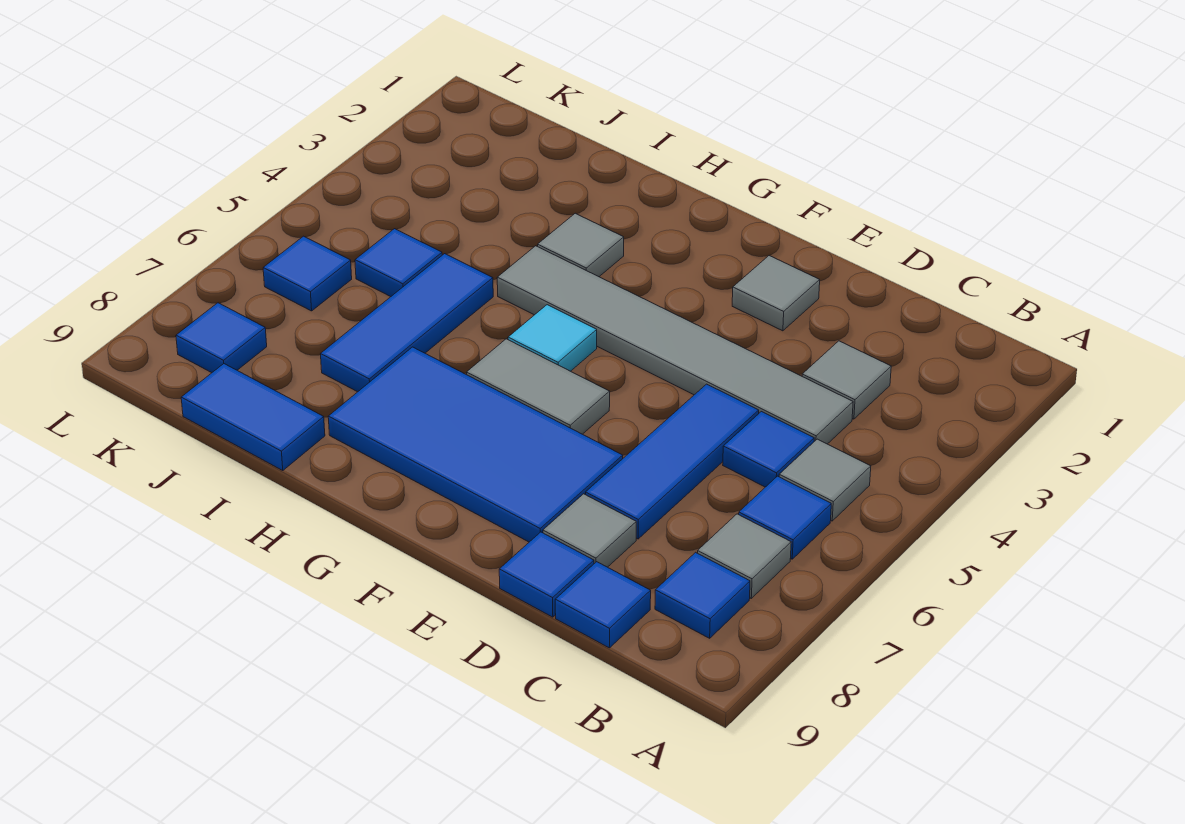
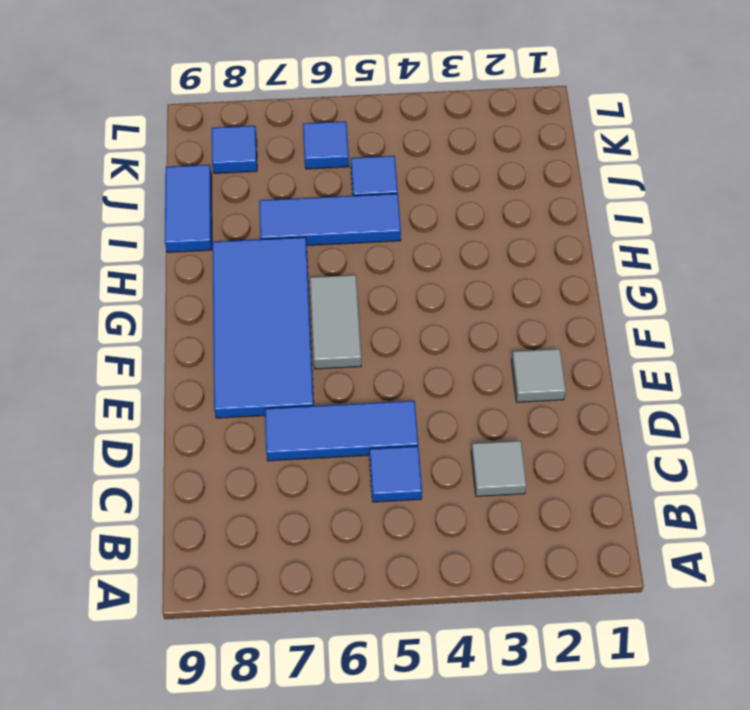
none -> grey 1x1 tile [779,439,871,521]
none -> blue 1x1 tile [739,476,831,559]
none -> grey 1x1 tile [698,514,791,598]

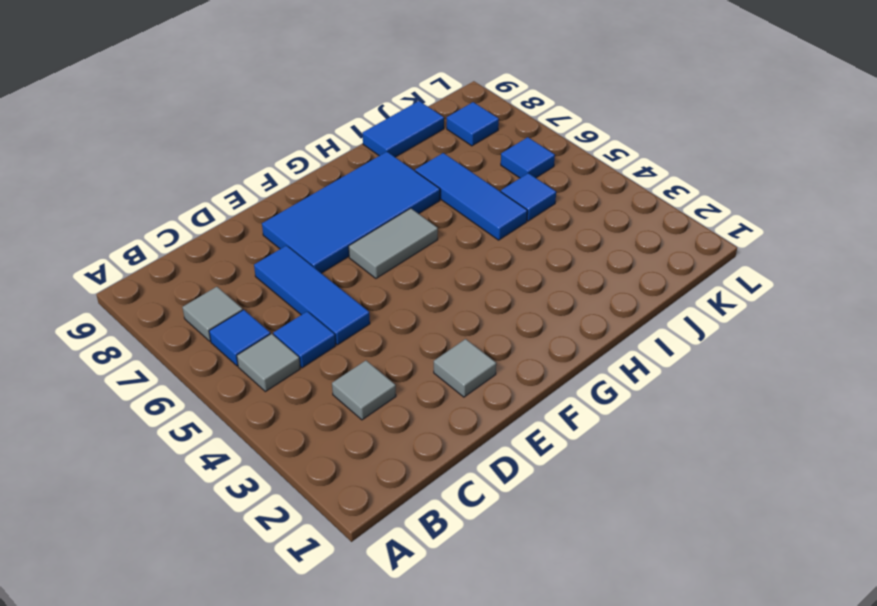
none -> blue 1x1 tile [655,552,750,638]
none -> grey 1x6 tile [497,246,853,444]
none -> blue 1x1 tile [555,562,651,648]

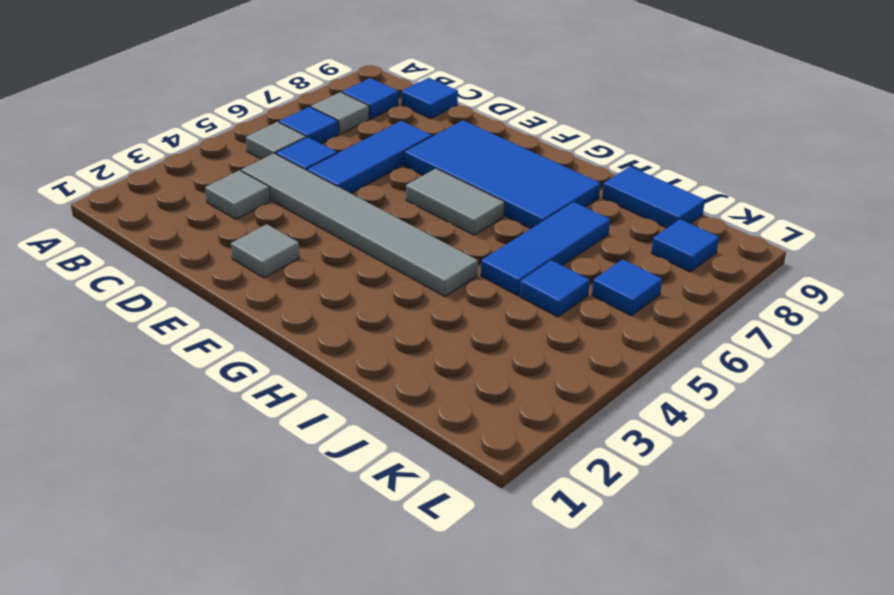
none -> grey 1x1 tile [543,494,636,567]
none -> blue 1x1 tile [499,532,594,617]
none -> cyan 1x1 tile [508,305,597,371]

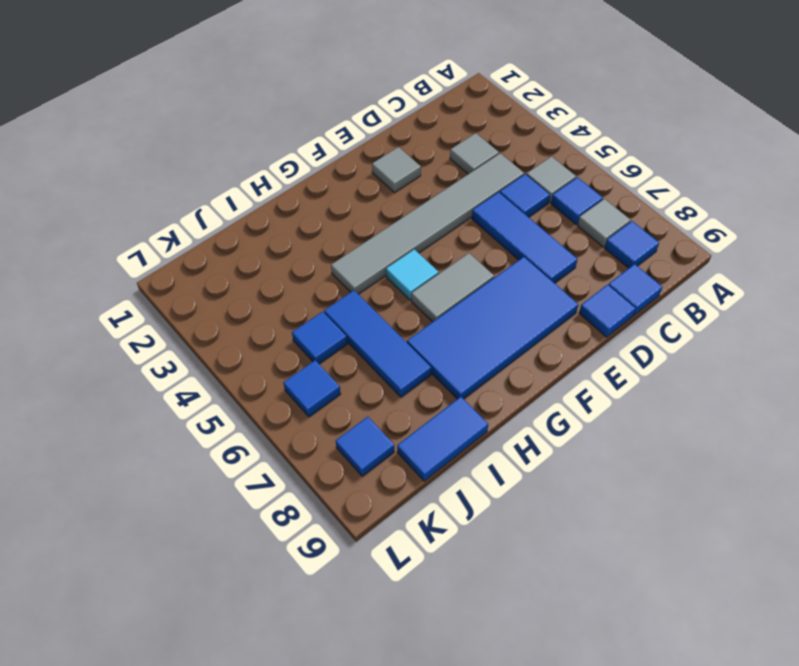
none -> grey 1x1 tile [543,494,636,567]
none -> grey 1x1 tile [538,213,624,277]

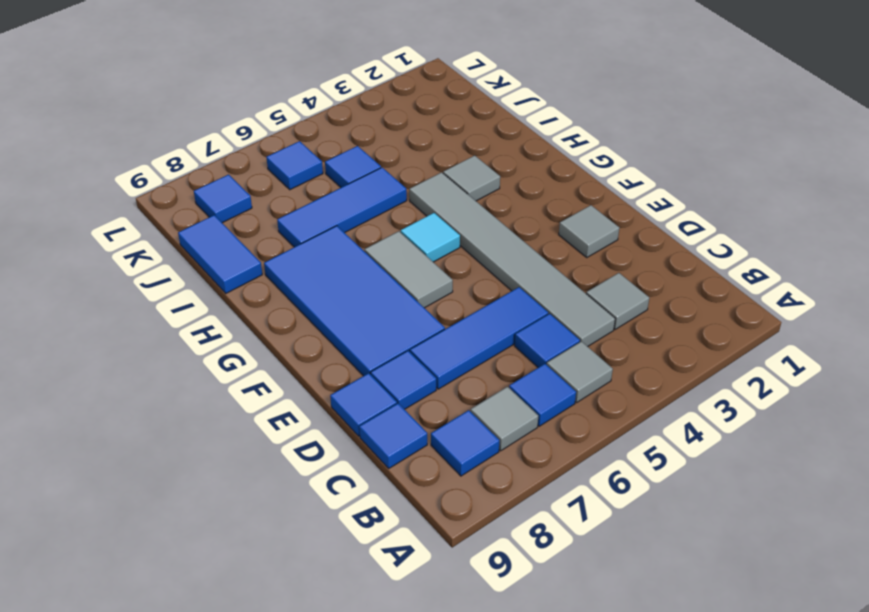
blue 1x1 tile [371,351,436,409] -> grey 1x1 tile [543,494,636,567]

